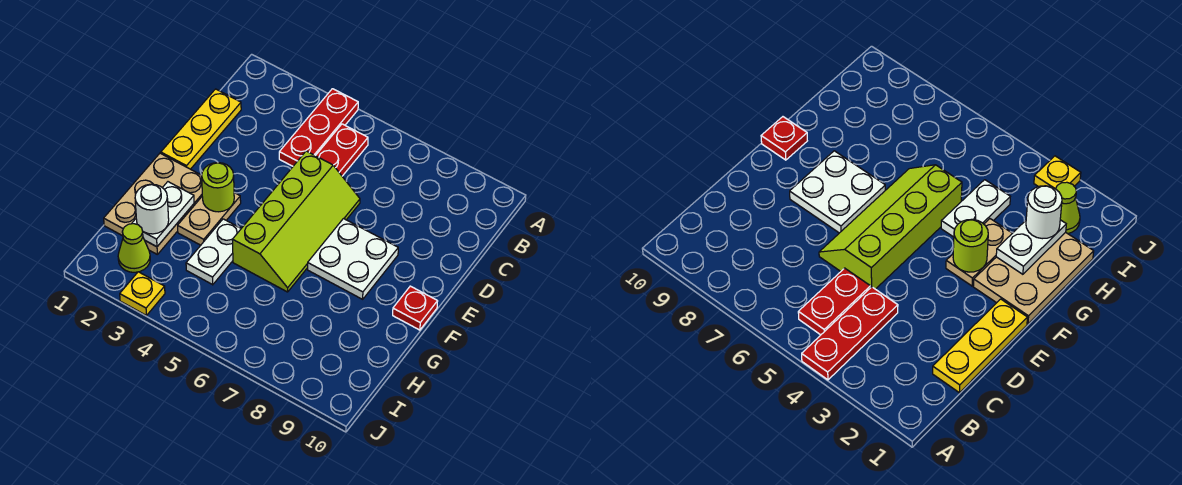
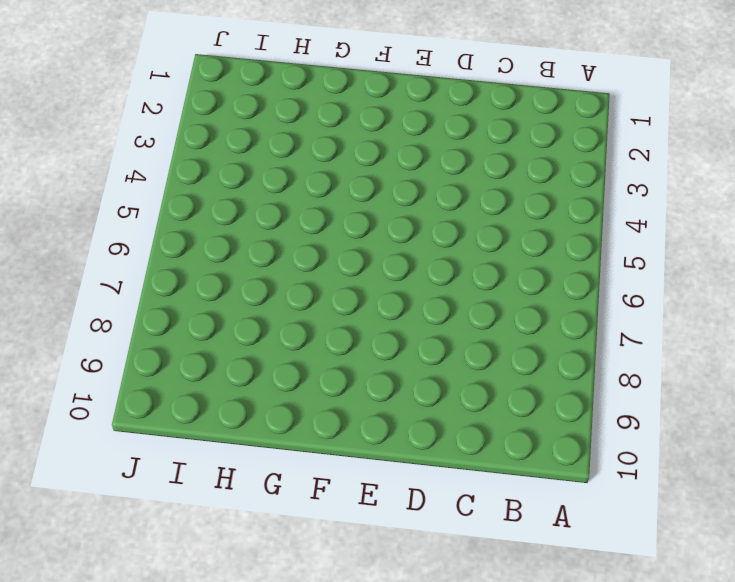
none -> red 1x3 plate [279,89,358,166]
none -> red 1x2 plate [316,124,368,176]
none -> yellow 1x3 plate [161,89,241,169]

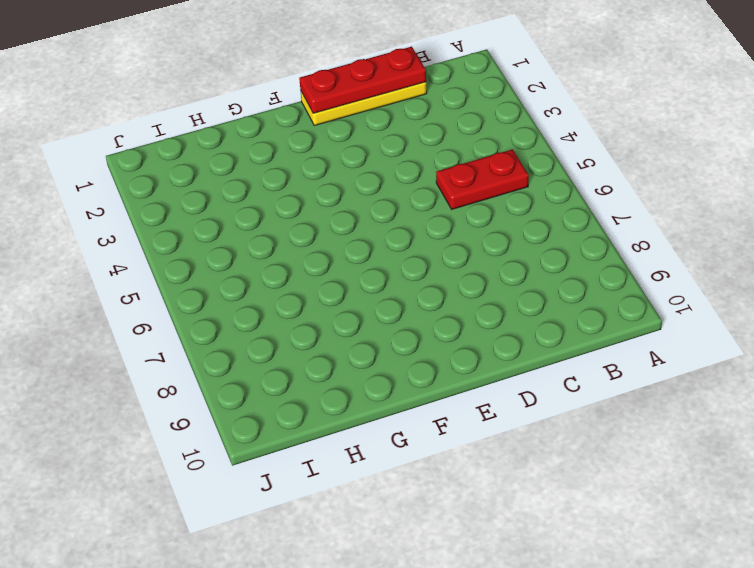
red 1x3 plate [299,47,426,113] -> red 1x3 plate moved to [279,89,358,166]
none -> lime 2x4 slope [232,151,360,292]
none -> white 2x2 plate [308,219,398,299]
none -> tan 2x3 plate [104,153,202,254]

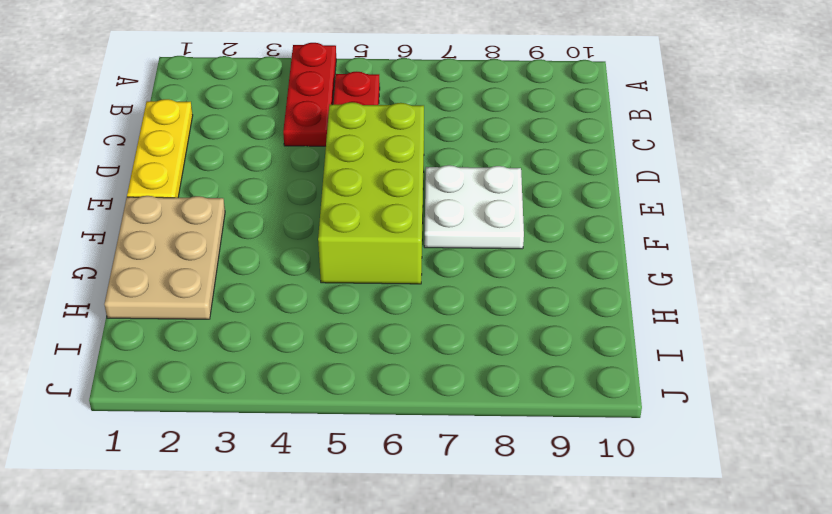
lime 2x4 brick [318,102,424,284] -> lime 2x4 slope [232,151,360,292]
none -> tan 1x2 plate [178,193,241,245]
none -> red 1x1 plate [393,286,438,330]
none -> white 1x2 plate [186,219,241,285]

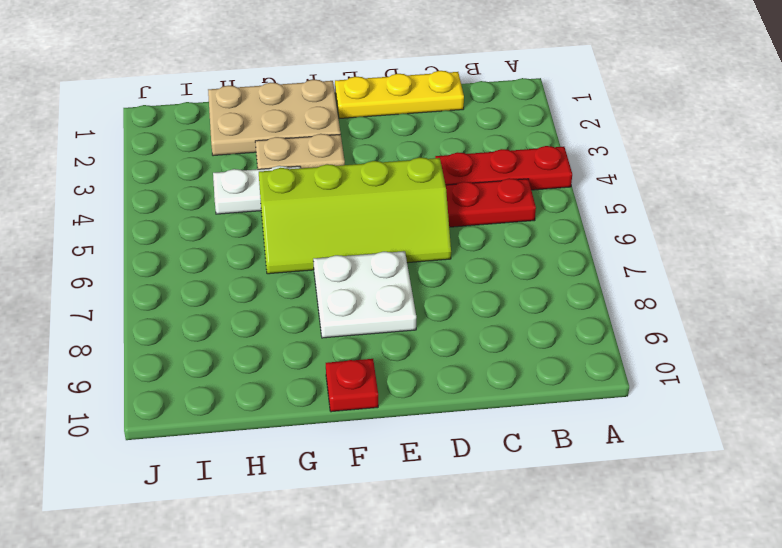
none -> lime 1x1 cone [118,224,150,272]
none -> yellow 1x1 plate [120,272,165,315]
none -> lime 1x1 round brick [202,163,234,212]

